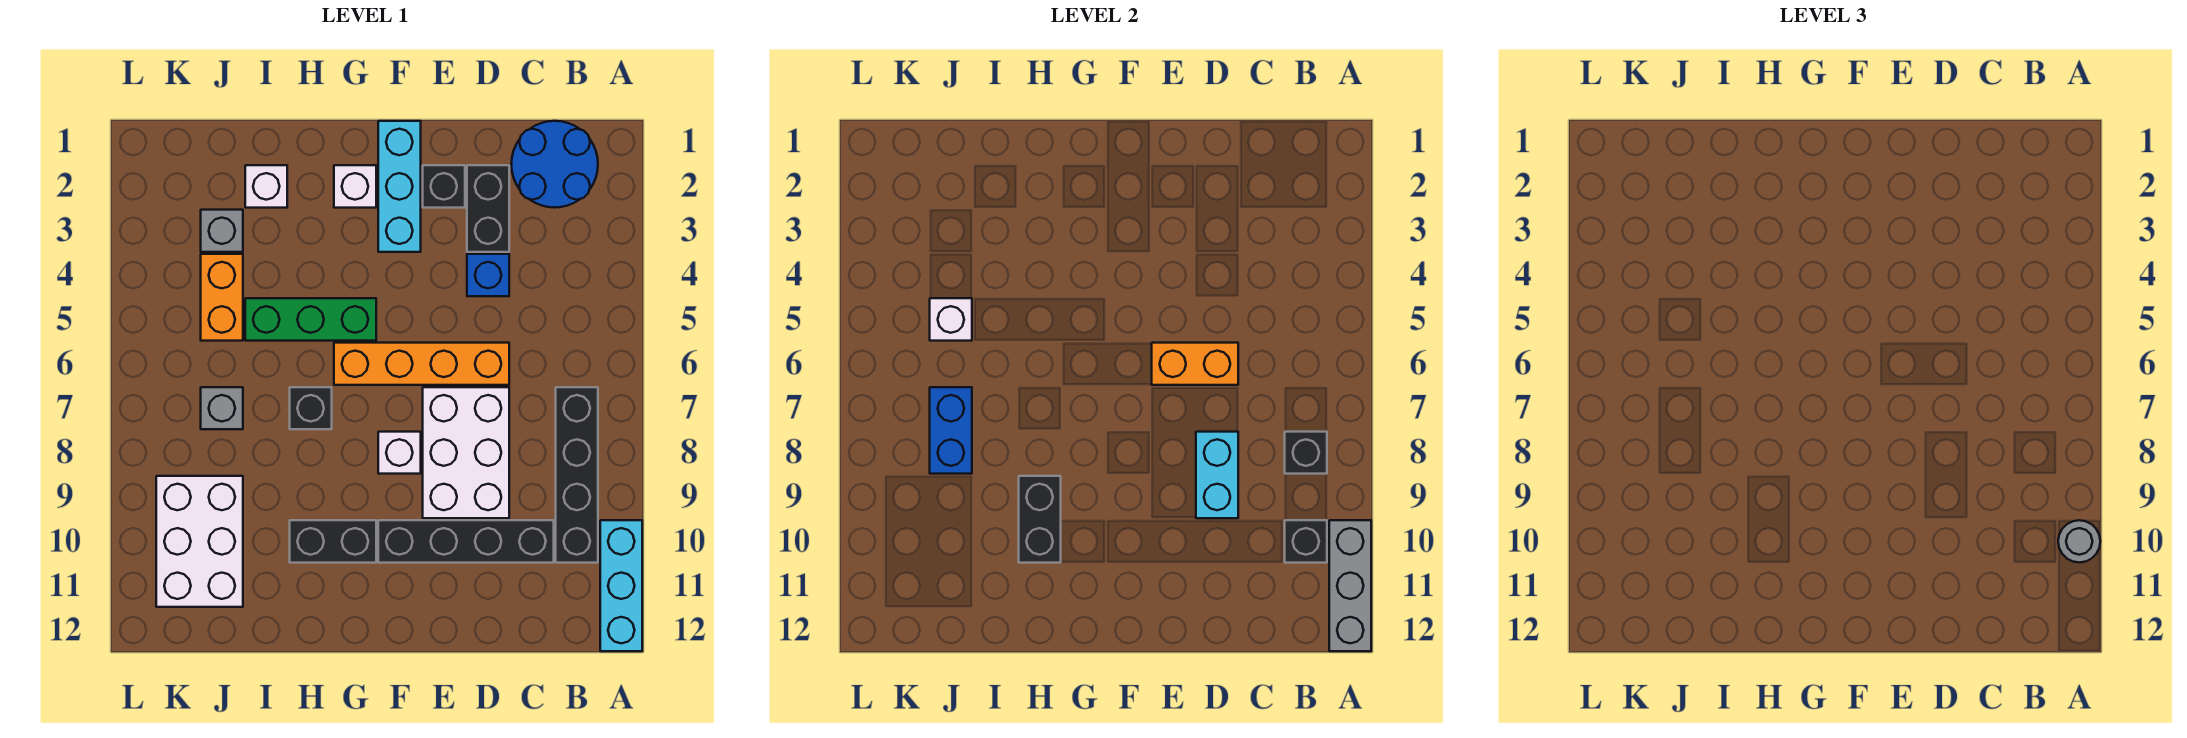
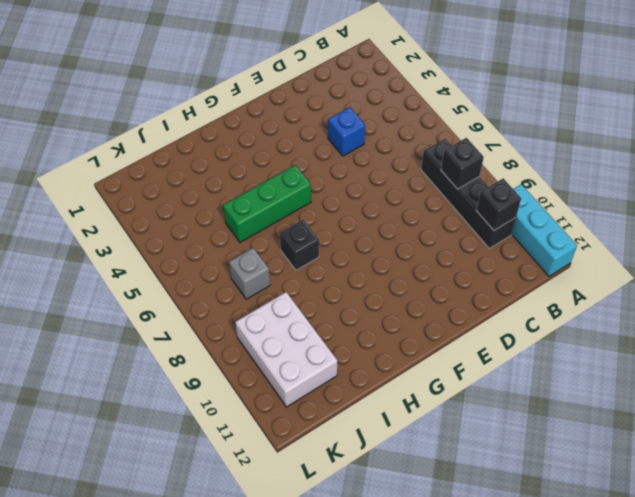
none -> blue 2x2 round brick [511,121,598,208]
none -> black 1x4 brick [378,520,554,563]
none -> black 1x2 brick [467,165,509,252]

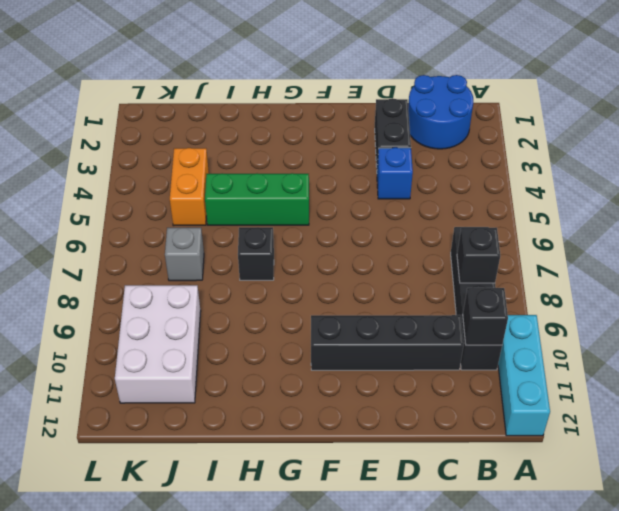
none -> orange 1x4 brick [334,343,509,385]
none -> white 2x3 brick [423,387,509,518]
none -> black 1x1 brick [423,165,465,208]

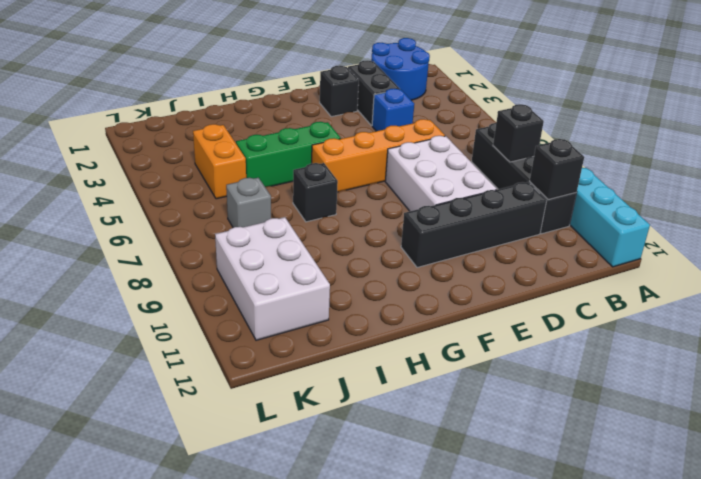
none -> cyan 1x3 brick [378,121,421,252]
none -> white 1x1 brick [378,432,421,474]
none -> white 1x1 brick [334,165,376,208]

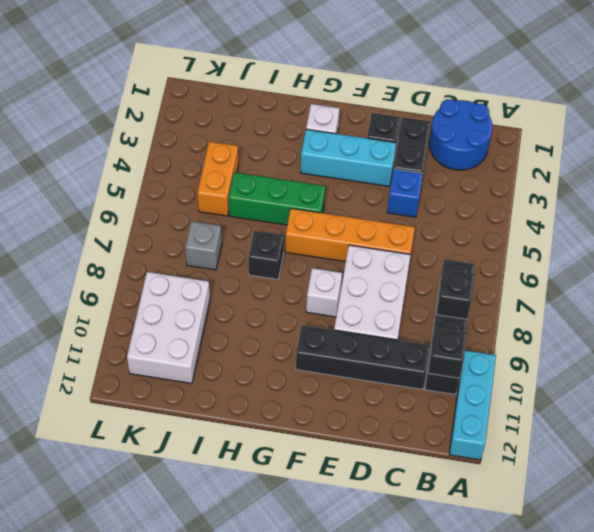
cyan 1x3 brick [301,129,396,186] -> cyan 1x3 brick turned to [378,121,421,252]
none -> black 1x2 brick [290,520,376,563]
none -> white 1x1 brick [245,165,287,208]
none -> grey 1x1 brick [201,210,243,252]

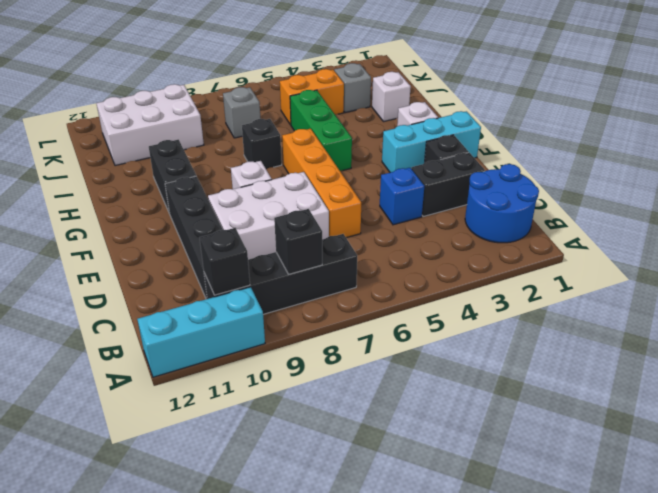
none -> grey 1x3 brick [1329,520,1371,651]
none -> orange 1x2 brick [1152,343,1238,385]
none -> cyan 1x2 brick [1196,432,1238,518]

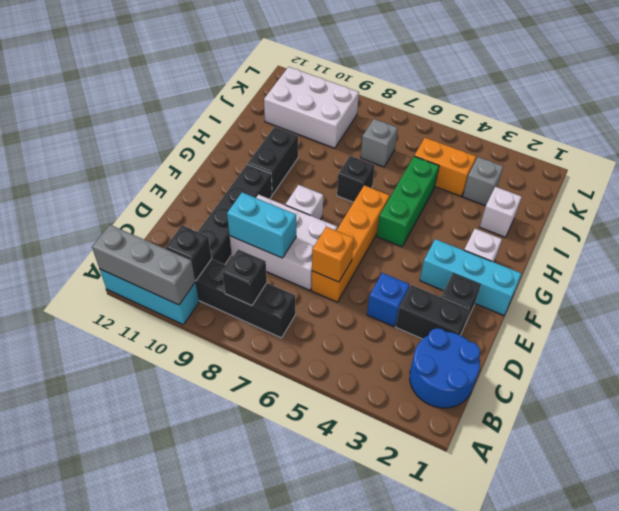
orange 1x1 brick [312,227,354,282] -> orange 1x2 brick [1152,343,1238,385]
none -> black 1x2 brick [1019,476,1061,563]
none -> white 1x1 brick [930,298,972,341]
none -> blue 1x2 brick [930,387,972,474]

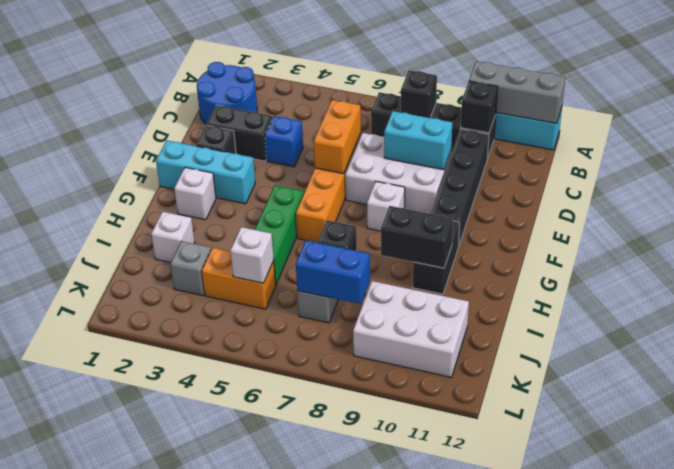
none -> grey 1x1 round brick [2058,520,2100,563]

